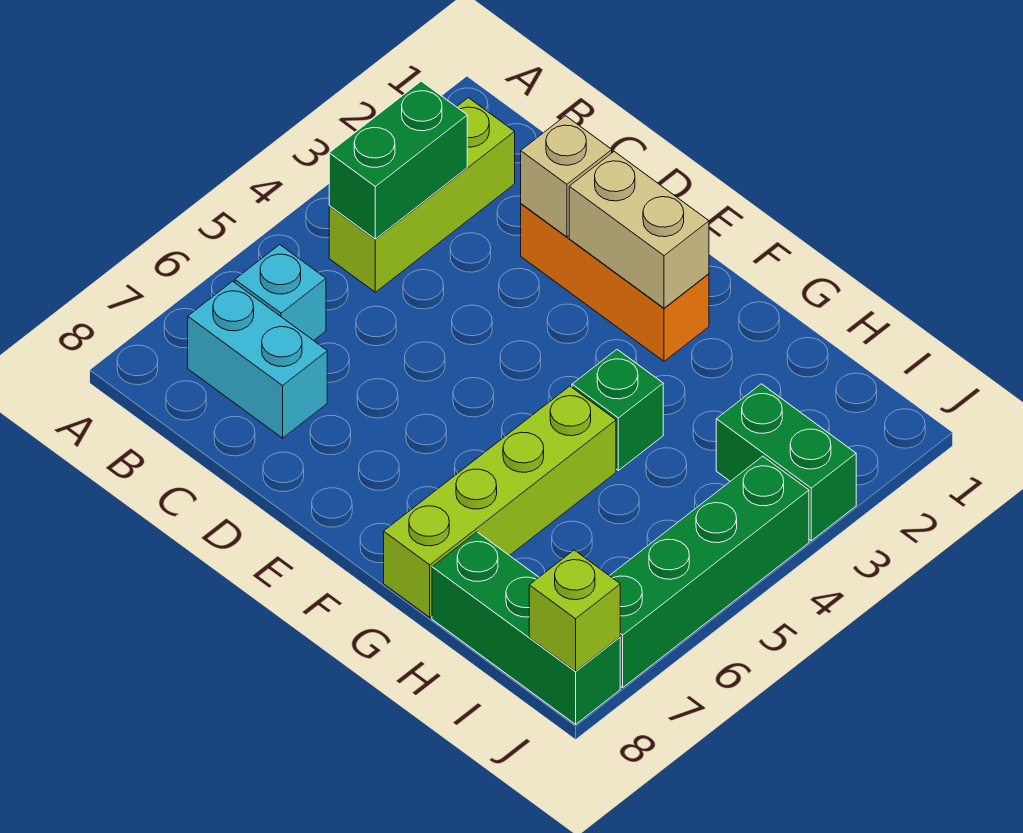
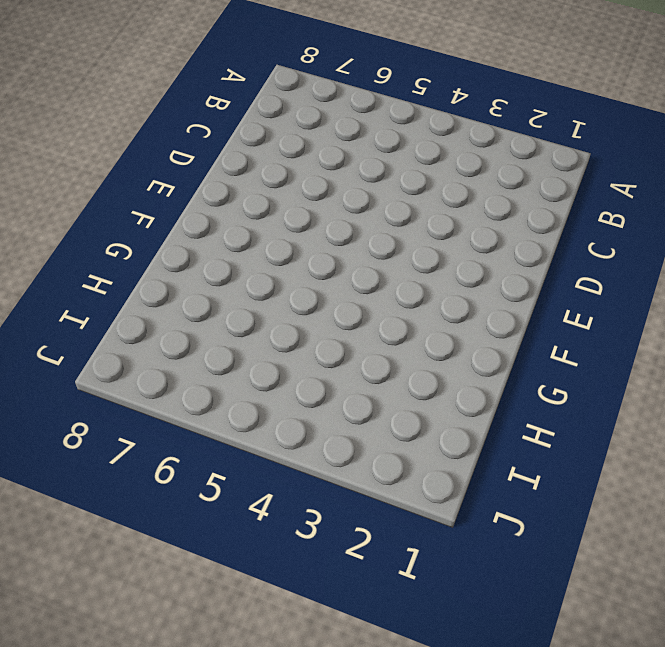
none -> lime 1x3 brick [329,98,515,292]
none -> cyan 1x1 brick [235,245,326,341]
none -> cyan 1x2 brick [188,281,327,438]

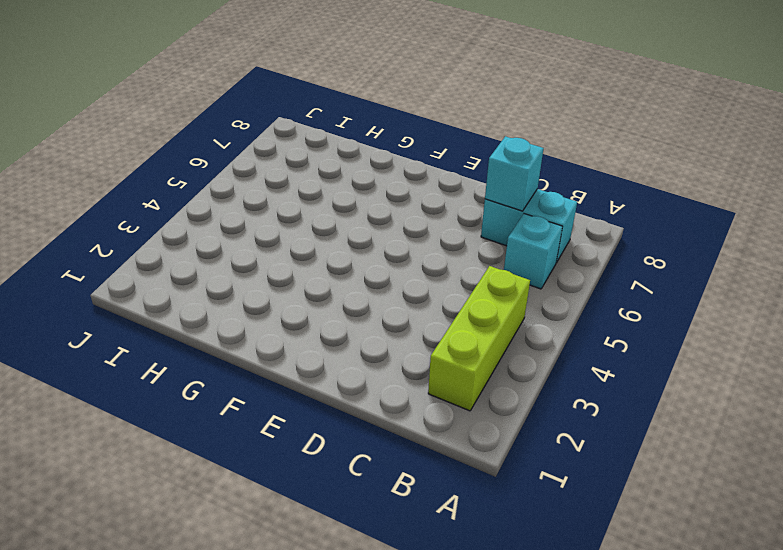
cyan 1x1 brick [485,136,544,211] -> none
none -> orange 1x3 brick [521,204,709,361]
none -> green 1x1 brick [572,350,663,470]
none -> lime 1x4 brick [384,386,616,617]

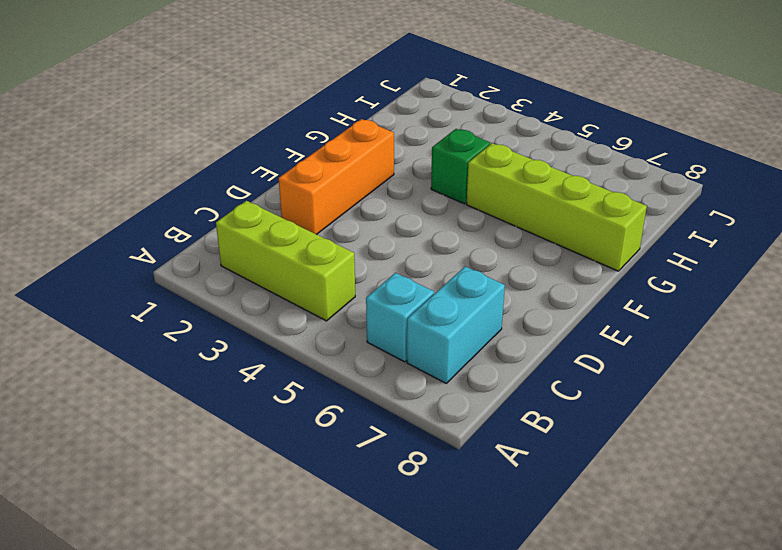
none -> green 1x3 brick [432,532,620,724]
none -> green 1x2 brick [716,384,856,541]
none -> green 1x4 brick [610,456,809,687]

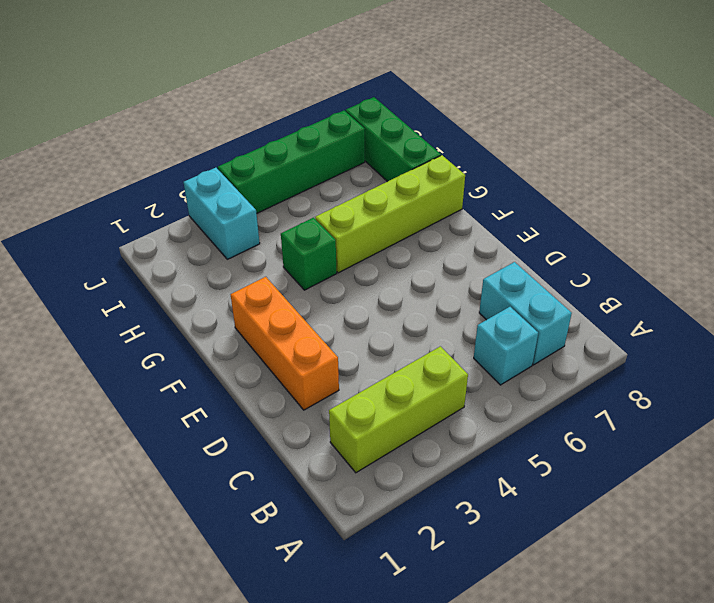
cyan 1x2 brick [184,168,260,259] -> green 1x2 brick [716,384,856,541]
none -> green 1x2 brick [329,81,467,239]
none -> tan 1x1 brick [521,116,612,237]
none -> tan 1x2 brick [569,152,709,308]

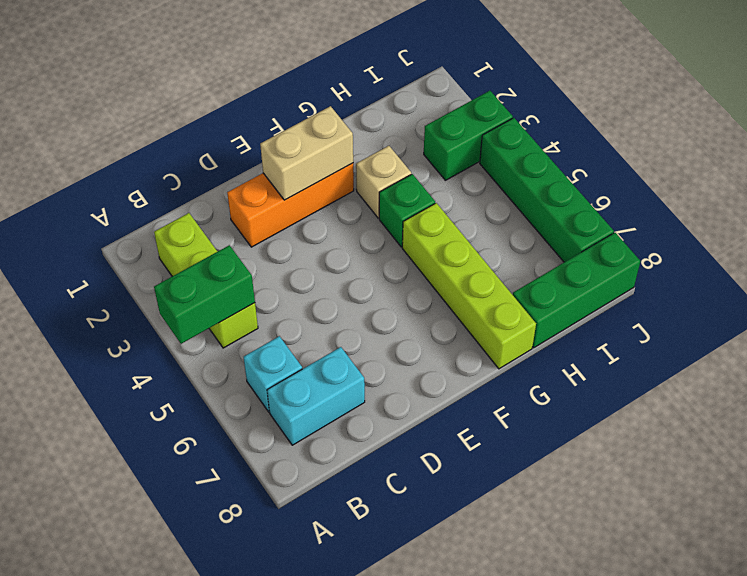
green 1x2 brick [154,245,255,344] -> green 1x2 brick turned to [329,81,467,239]
tan 1x1 brick [356,146,411,218] -> tan 1x1 brick moved to [521,116,612,237]
none -> lime 1x1 brick [529,550,620,671]

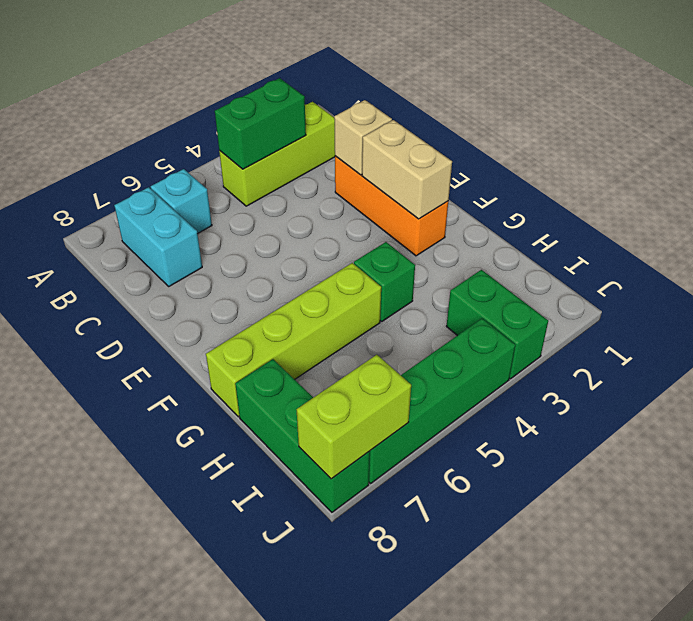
lime 1x2 brick [297,355,411,479] -> lime 1x1 brick [529,550,620,671]

